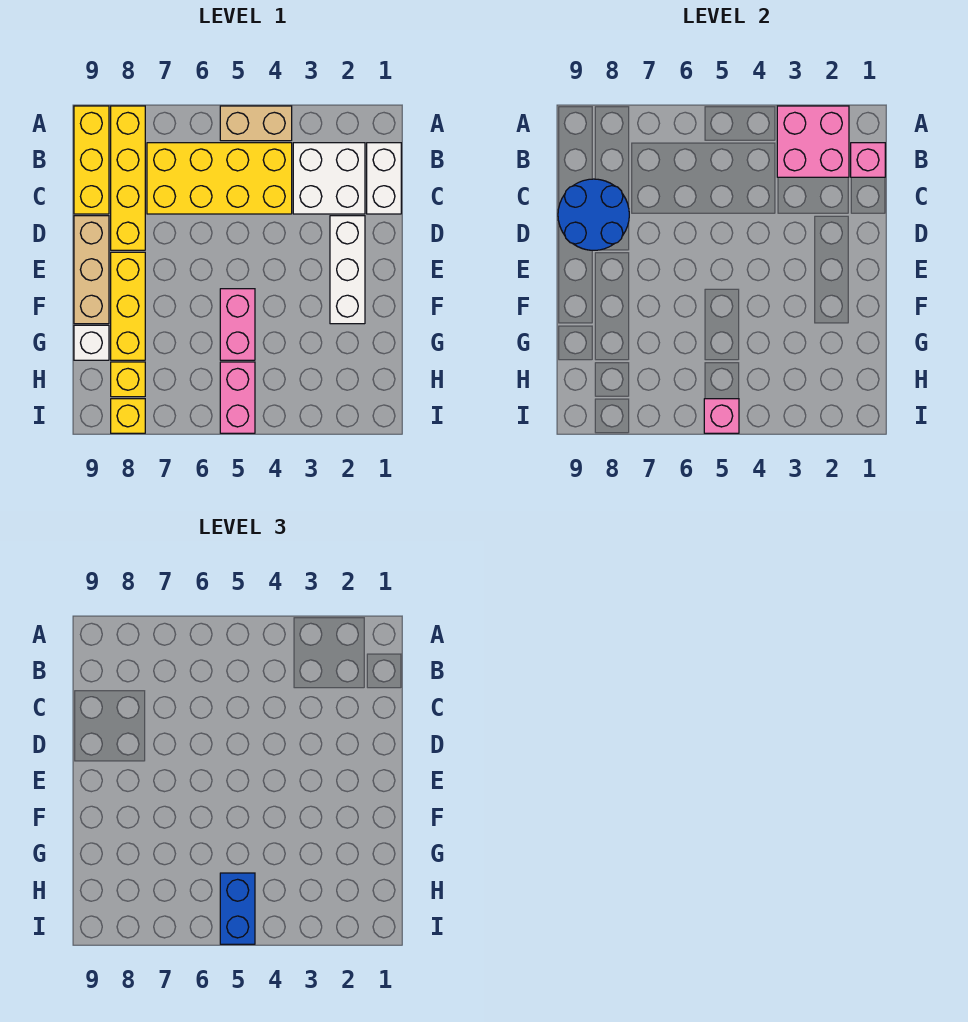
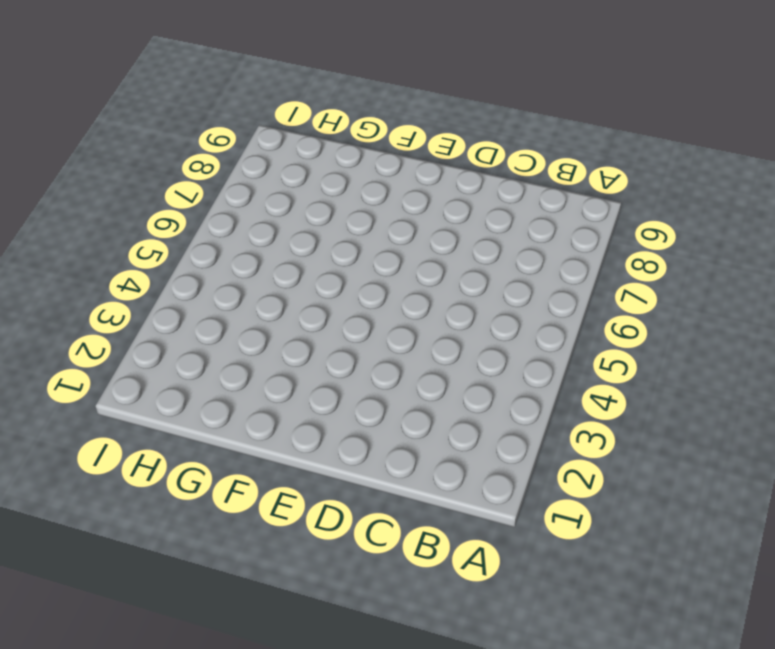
none -> tan 1x2 brick [220,106,292,141]
none -> yellow 1x4 brick [111,106,145,250]
none -> yellow 1x3 brick [74,106,109,214]

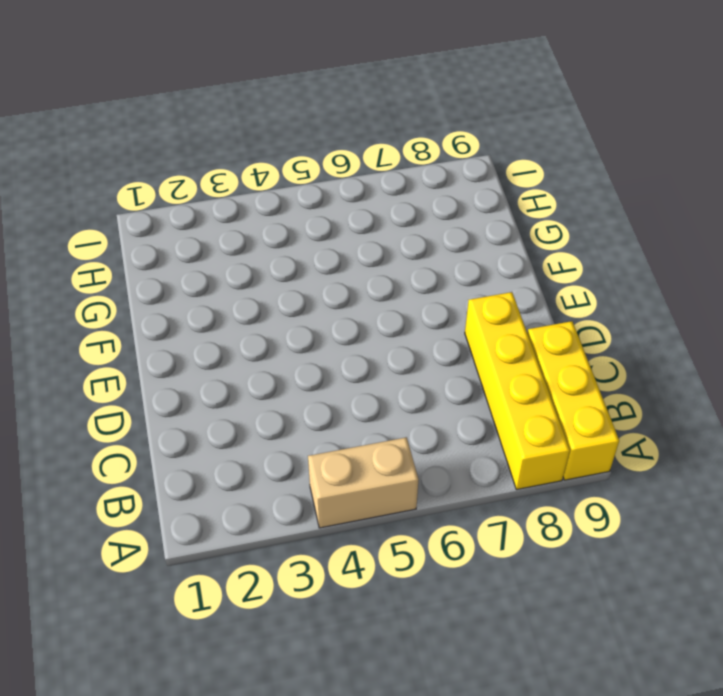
none -> white 1x2 brick [367,143,401,214]
none -> white 2x2 brick [293,143,365,214]
none -> yellow 2x4 brick [147,143,292,214]

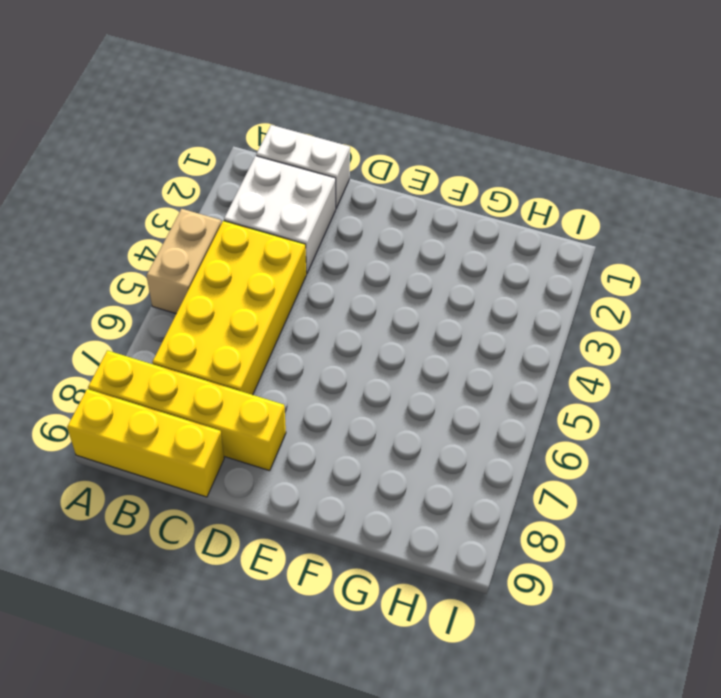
none -> white 1x3 brick [330,216,365,324]
none -> tan 1x3 brick [74,216,109,324]
none -> yellow 1x3 brick [111,252,145,360]

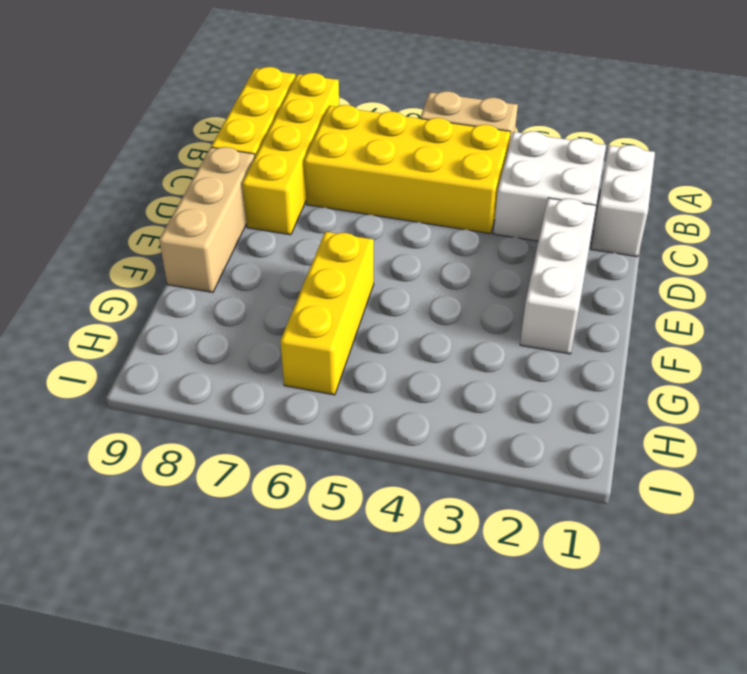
yellow 1x3 brick [280,232,374,395] -> yellow 1x3 brick moved to [111,252,145,360]
none -> pink 1x2 brick [220,289,255,360]
none -> white 1x1 brick [74,325,109,360]
none -> pink 1x2 brick [220,362,255,433]

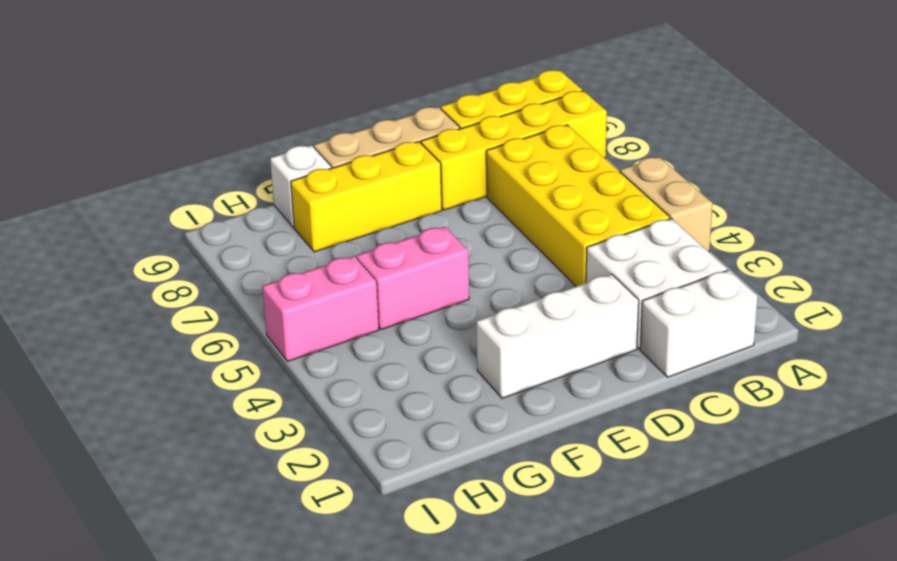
none -> yellow 1x1 brick [111,362,145,397]
none -> yellow 1x1 brick [111,399,145,433]
none -> pink 2x2 brick [777,106,849,177]

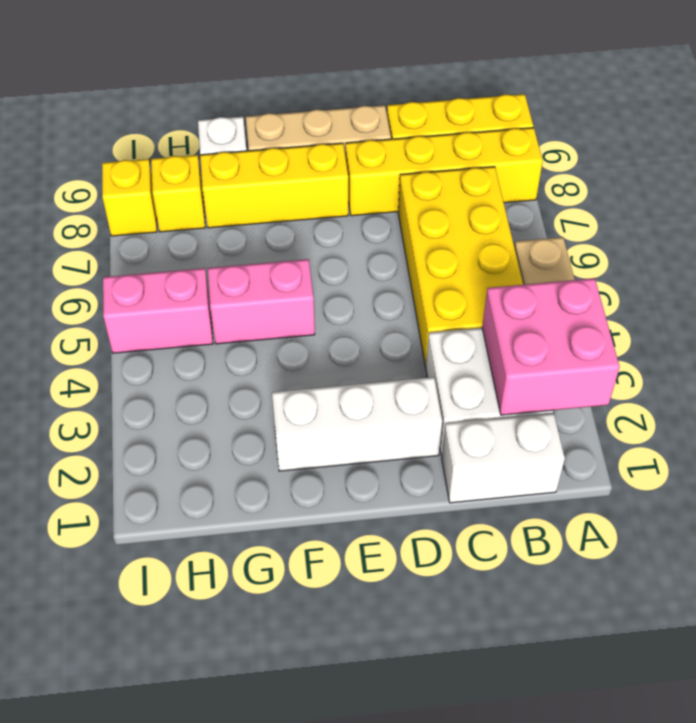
none -> pink 1x1 brick [851,143,885,177]
none -> blue 2x2 round brick [558,179,629,250]
none -> pink 1x1 brick [704,399,739,433]

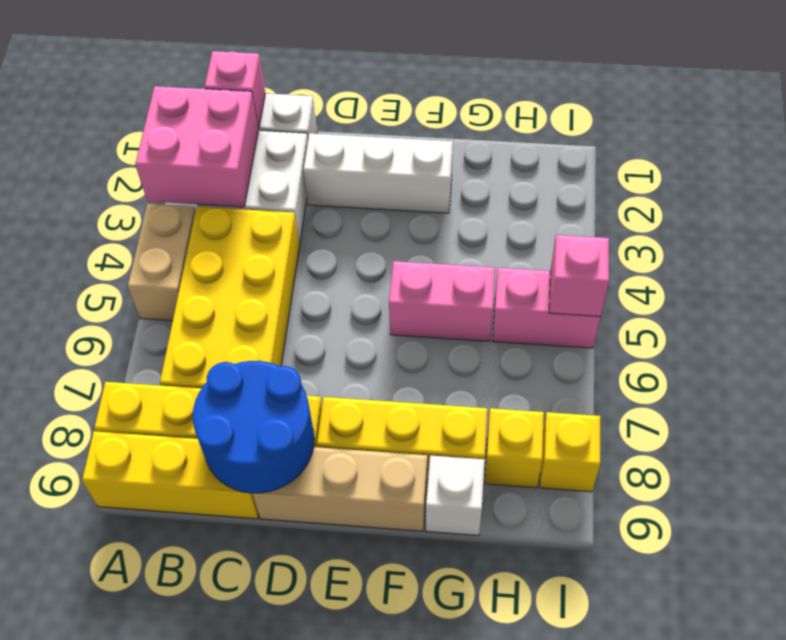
none -> blue 1x2 brick [220,873,255,944]

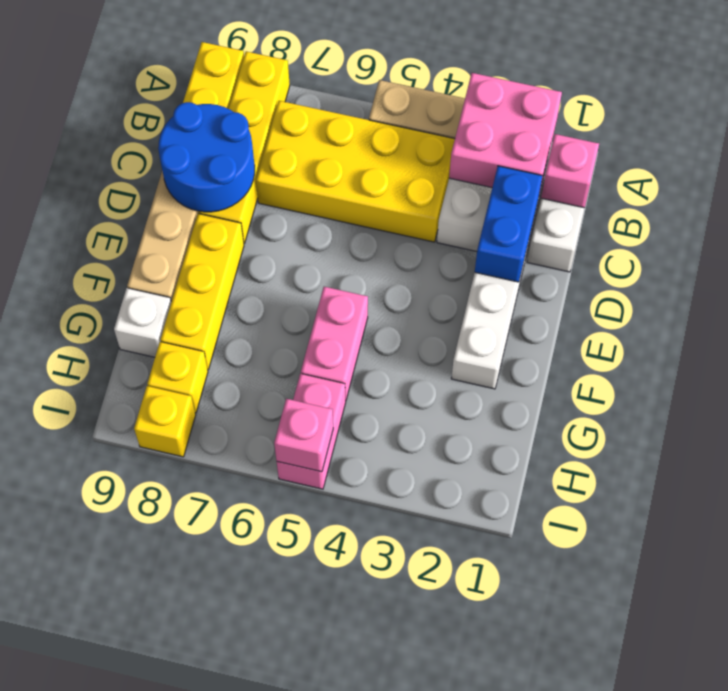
blue 1x2 brick [475,166,542,282] -> blue 1x2 brick moved to [220,873,255,944]

